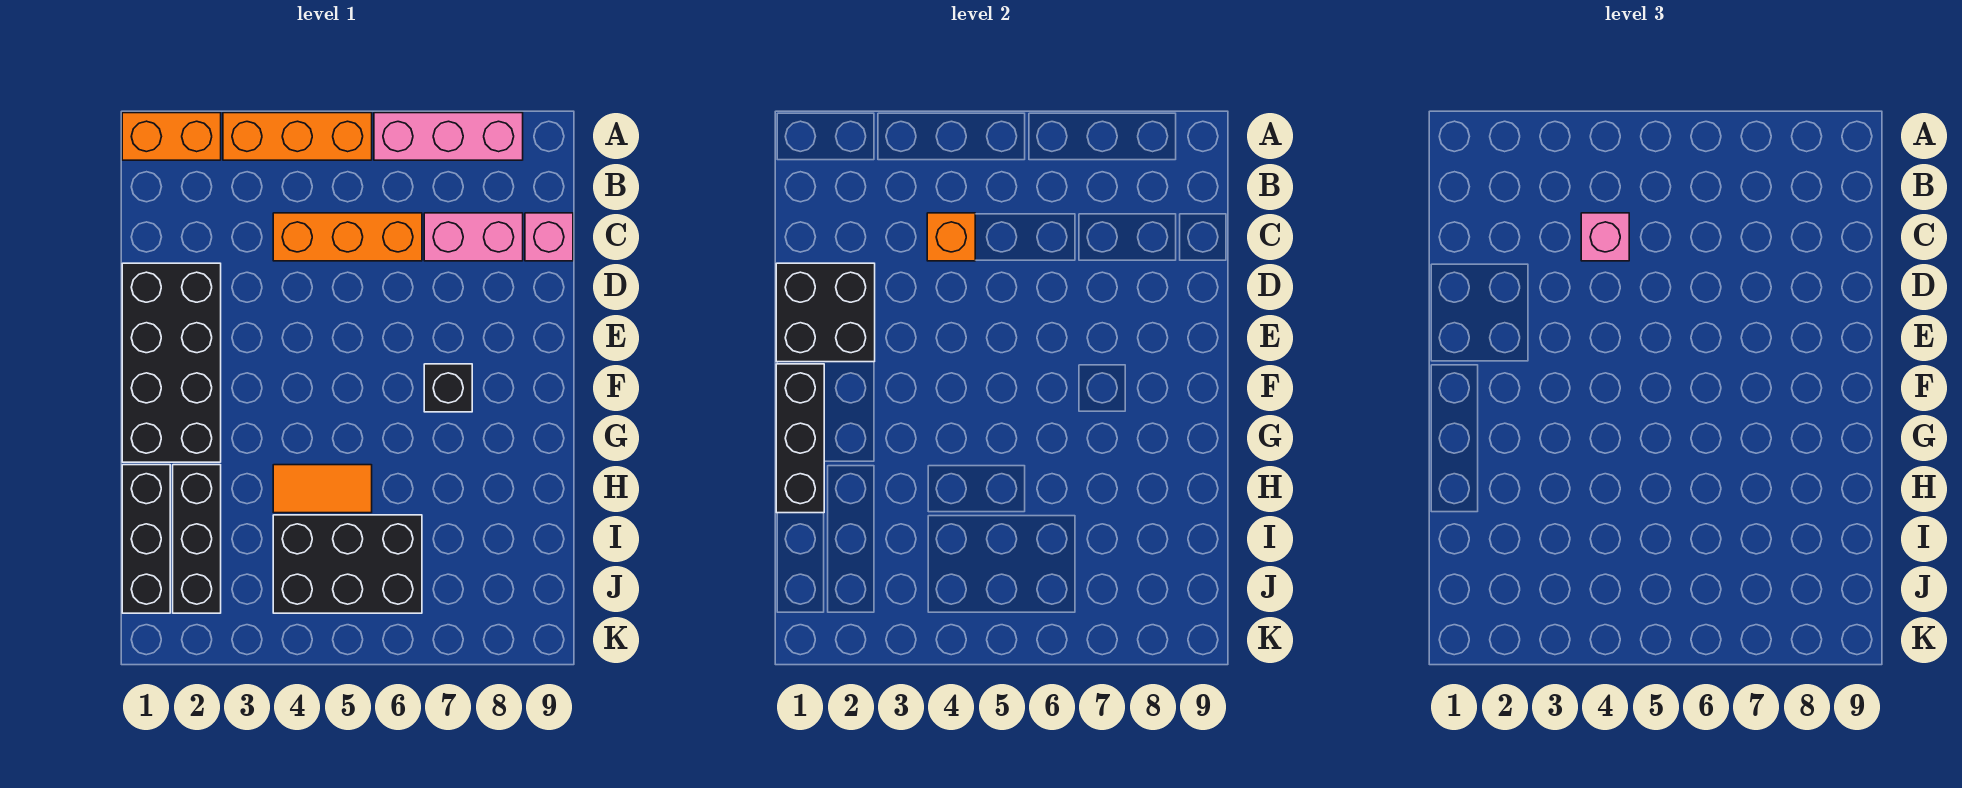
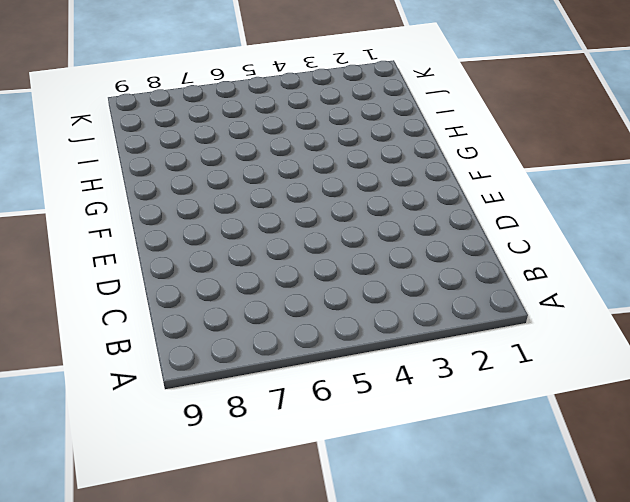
none -> orange 1x2 brick [122,113,221,160]
none -> orange 1x3 brick [223,113,372,160]
none -> pink 1x3 brick [374,113,523,160]

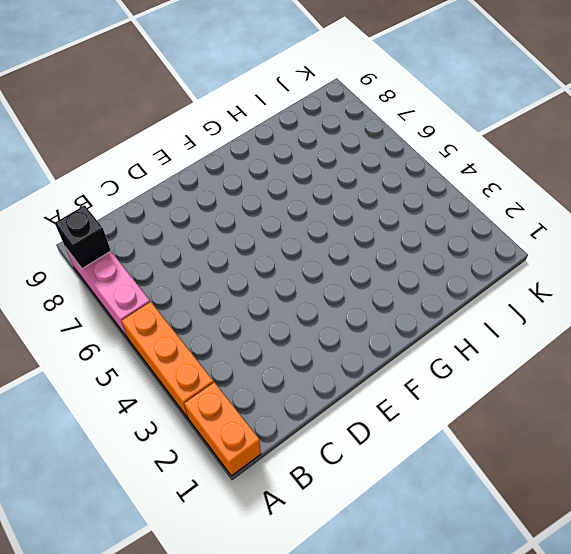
black 1x1 brick [55,205,111,268] -> black 1x1 brick moved to [424,364,472,412]
none -> orange 1x3 brick [273,213,422,261]
none -> pink 1x2 brick [424,213,523,261]
none -> pink 1x1 brick [525,213,573,261]

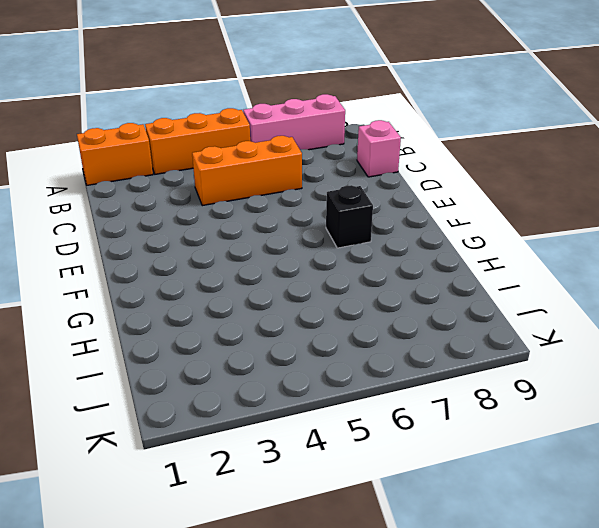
none -> pink 1x2 brick [424,213,523,261]
none -> black 2x4 brick [122,263,221,462]
none -> black 1x3 brick [122,465,170,613]

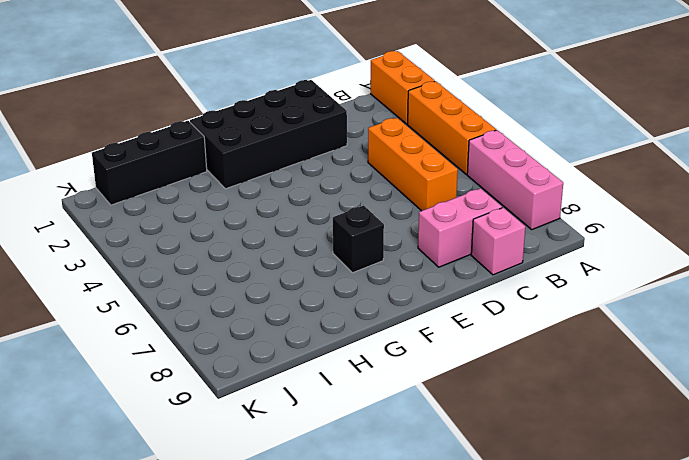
pink 1x2 brick [418,188,502,267] -> pink 1x2 brick turned to [424,213,523,261]
none -> black 1x3 brick [173,465,221,613]
none -> orange 1x2 tile [273,465,372,513]
none -> black 2x3 brick [273,515,422,613]

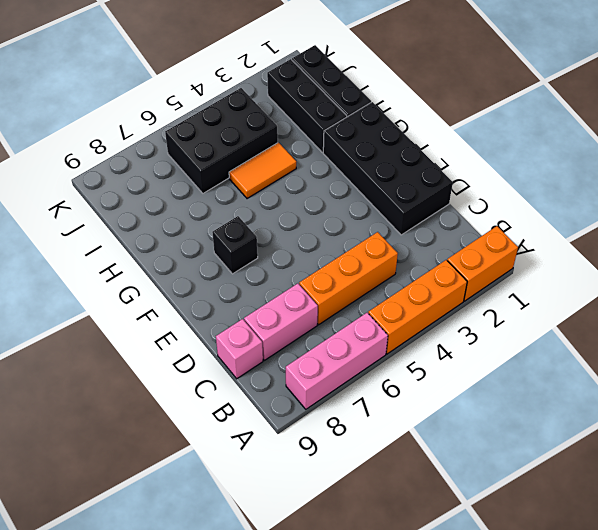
none -> orange 1x1 brick [927,213,975,261]
none -> black 2x2 brick [776,263,875,362]
none -> black 1x3 brick [776,364,824,513]

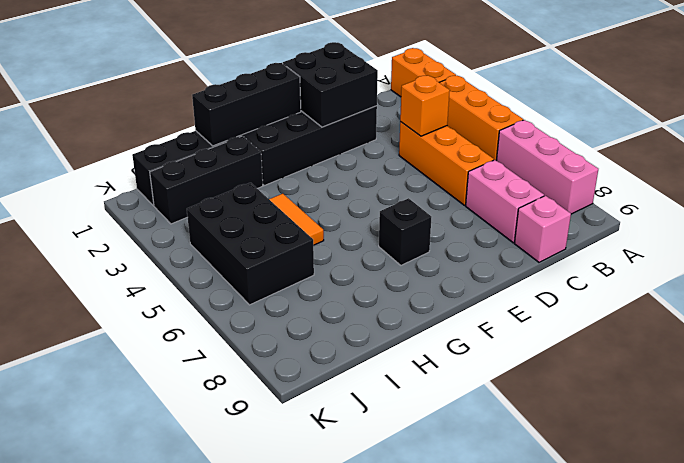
none -> pink 1x1 brick [1581,213,1629,261]

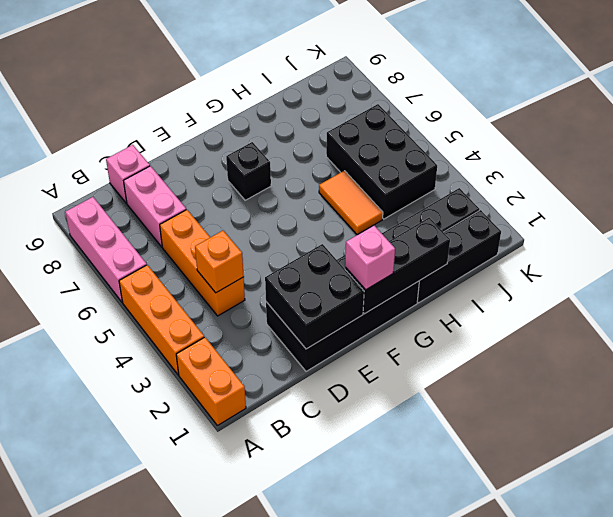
pink 1x1 brick [345,225,395,290] -> pink 1x1 brick moved to [1581,213,1629,261]

